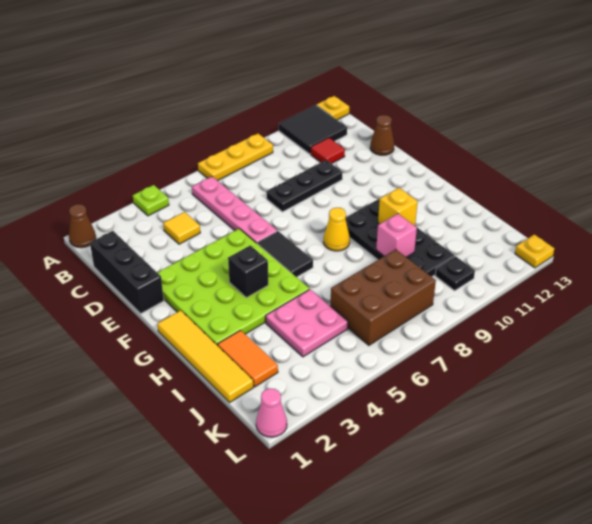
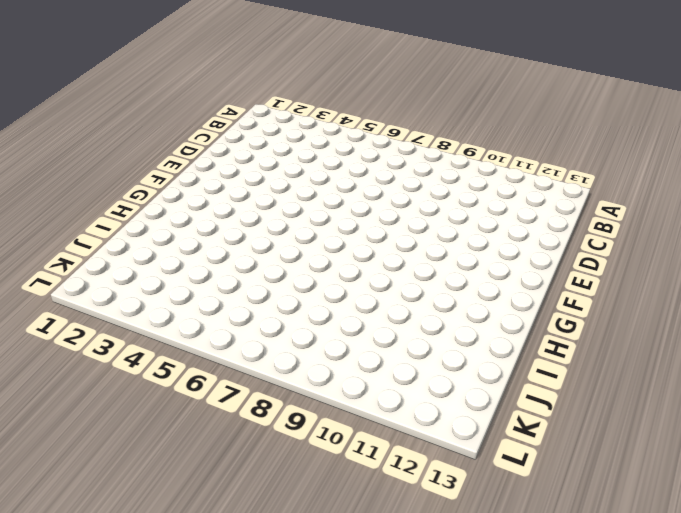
none -> brown 1x1 cone [69,204,96,248]
none -> lime 1x1 plate [133,185,169,216]
none -> yellow 1x3 plate [198,134,273,181]

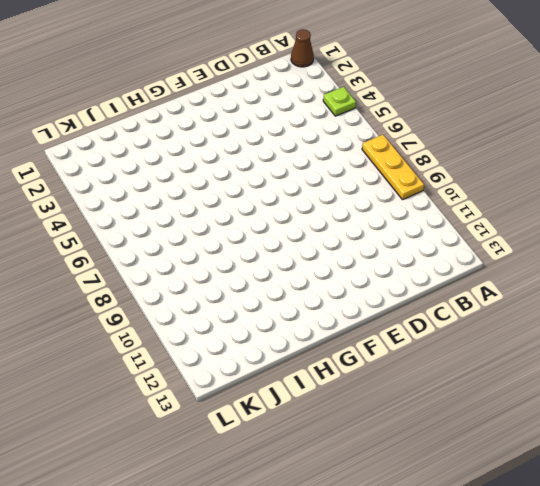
none -> black 2x2 tile [279,105,347,154]
none -> yellow 1x1 plate [317,96,349,120]
none -> pink 1x4 plate [192,177,277,243]

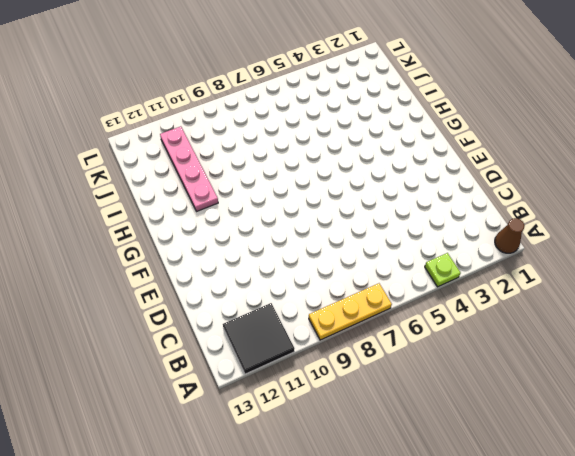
pink 1x4 plate [160,126,218,211] -> pink 1x4 plate moved to [192,177,277,243]
none -> yellow 1x1 plate [317,96,349,120]
none -> black 1x3 brick [90,231,164,313]
none -> yellow 1x1 tile [163,212,200,244]

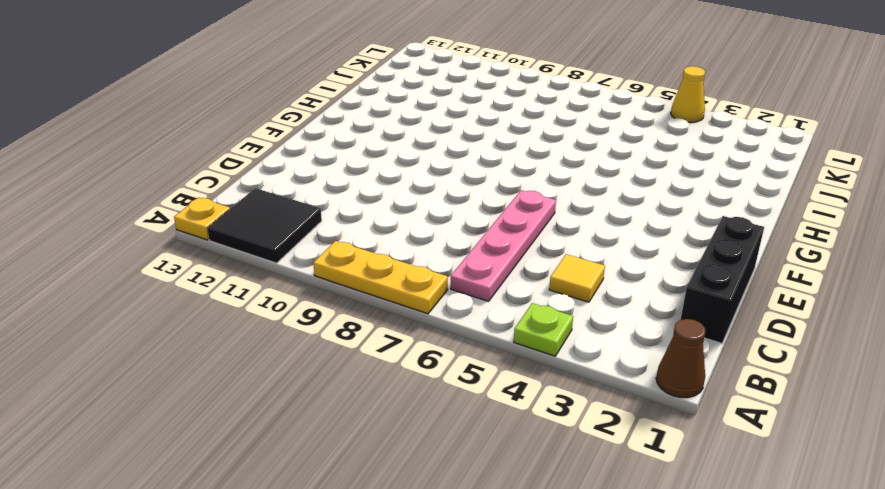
yellow 1x1 cone [671,66,705,122] -> yellow 1x1 cone moved to [323,208,350,251]
none -> red 1x1 tile [311,138,345,164]
none -> black 1x3 plate [266,160,342,212]
none -> brown 1x1 cone [370,115,394,155]

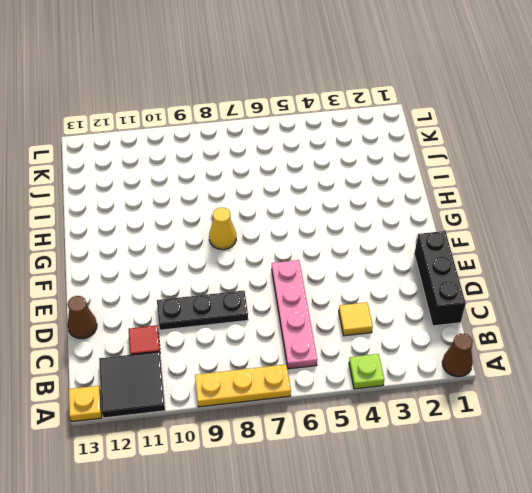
none -> lime 4x4 plate [157,229,309,346]
none -> black 1x2 tile [257,231,313,277]
none -> yellow 1x4 tile [157,310,253,402]

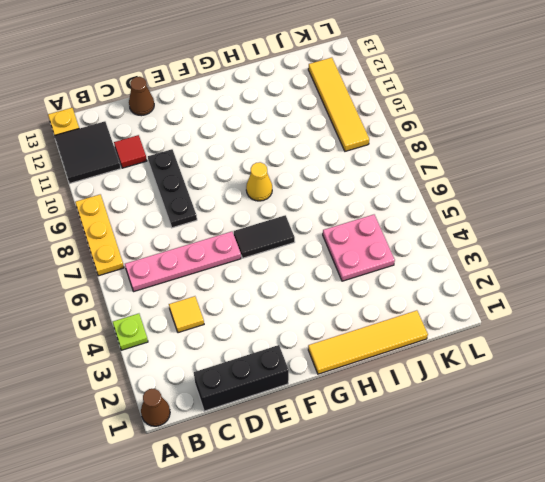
yellow 1x4 tile [308,58,369,151] -> black 1x1 plate [435,256,475,291]
none -> lime 4x4 plate [157,229,309,346]
none -> black 2x4 plate [345,199,454,277]
none -> orange 1x2 tile [218,330,278,387]

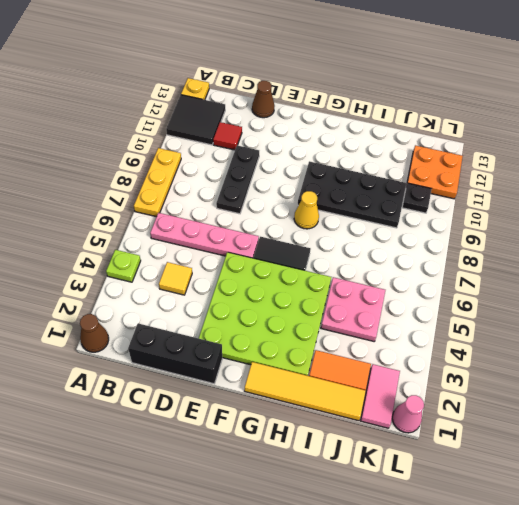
pink 1x2 tile [361,364,400,428] -> none
orange 2x2 plate [407,145,463,199] -> none
none -> brown 2x3 brick [330,250,436,345]
none -> yellow 1x1 plate [515,234,554,268]
none -> black 1x1 brick [228,245,268,298]

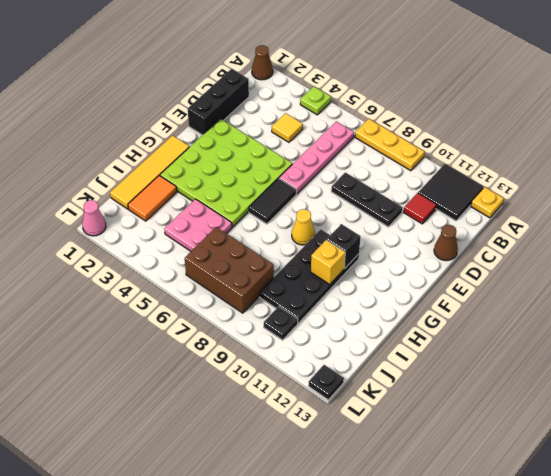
black 1x1 brick [327,224,361,268] -> black 1x1 brick moved to [228,245,268,298]
black 1x1 plate [309,365,344,400] -> yellow 1x1 plate [515,234,554,268]
none -> pink 1x1 brick [376,214,417,257]

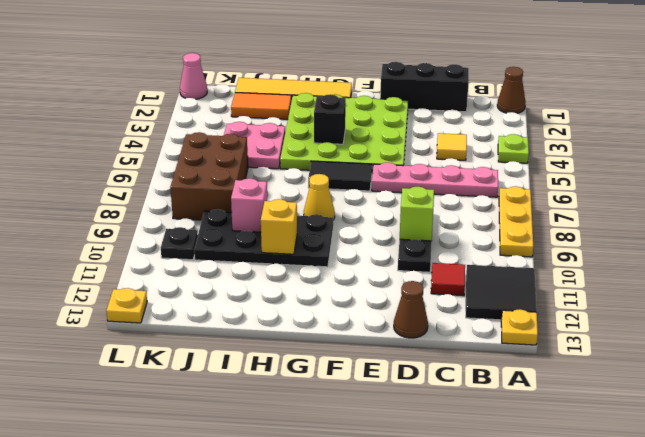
lime 1x1 brick [400,187,434,241] -> none

